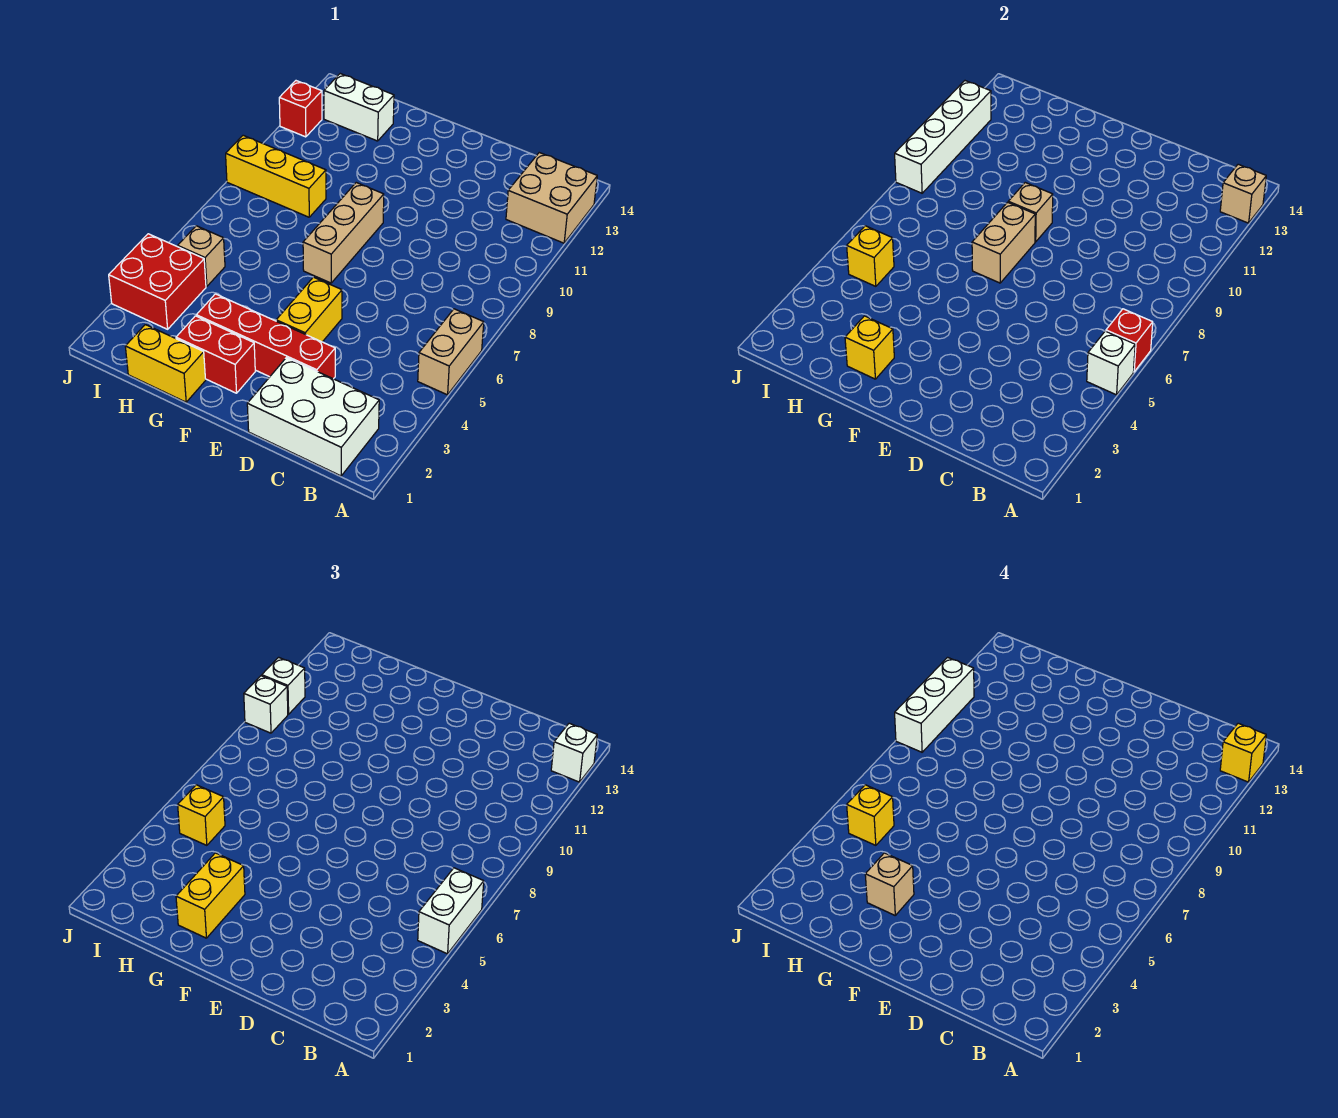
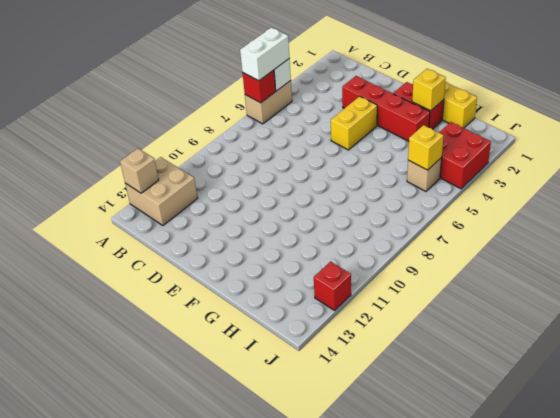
none -> white 2x3 brick [247,358,379,476]
none -> tan 1x3 brick [303,183,384,283]
none -> yellow 1x3 brick [226,135,326,217]
none -> white 1x2 brick [324,74,394,141]

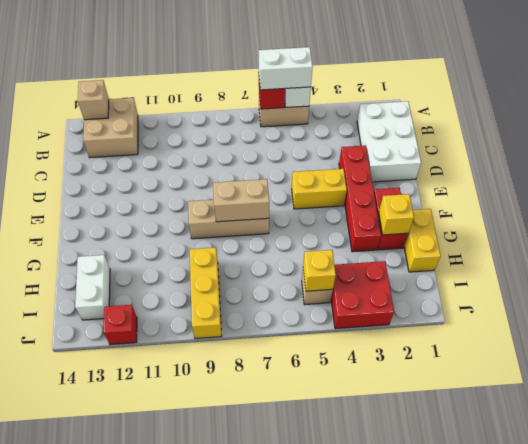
none -> tan 1x1 brick [1008,183,1053,242]
none -> white 1x4 brick [895,81,991,193]
none -> white 1x1 brick [551,723,597,782]
none -> yellow 1x2 brick [176,853,245,938]

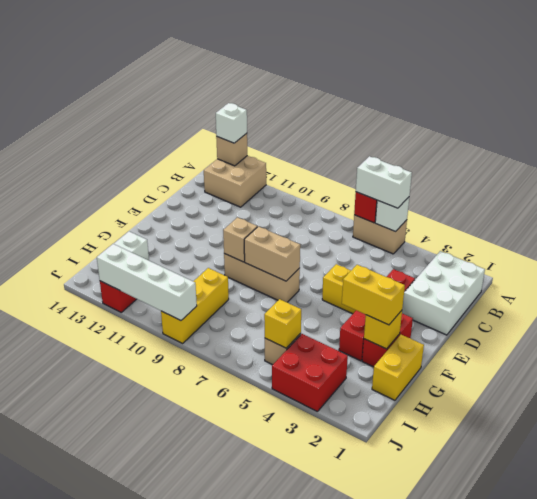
none -> yellow 1x1 brick [178,785,225,845]
none -> white 1x1 brick [244,676,288,733]
none -> white 1x1 brick [262,657,305,714]
none -> yellow 1x1 brick [1220,723,1266,782]

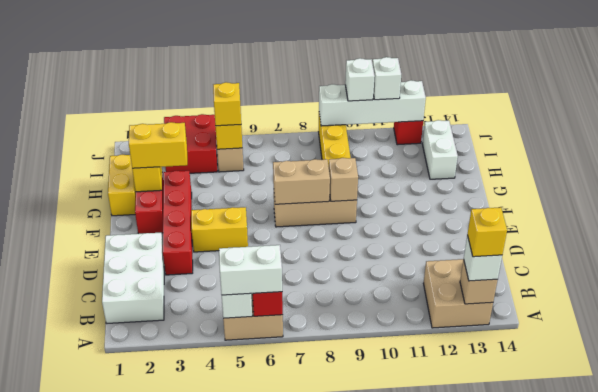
none -> tan 1x1 brick [865,853,914,915]
none -> yellow 1x1 brick [847,785,894,845]
none -> white 1x3 brick [895,657,974,752]

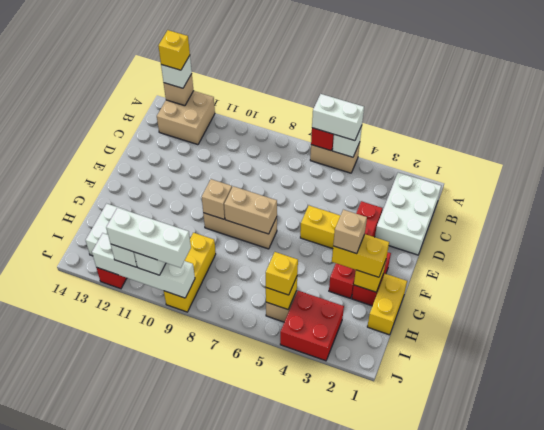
none -> yellow 1x1 brick [847,785,894,845]

